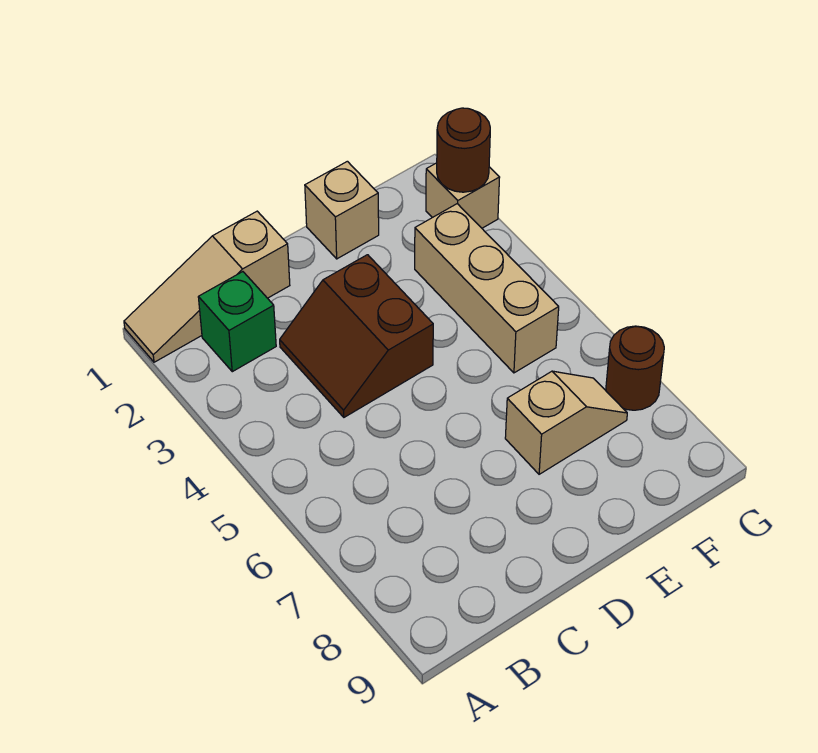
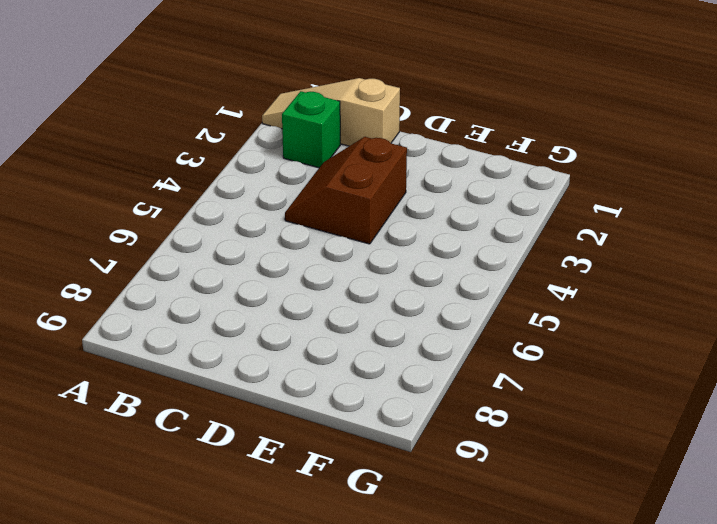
none -> tan 1x1 brick [305,161,379,259]
none -> tan 1x2 slope [505,371,627,474]

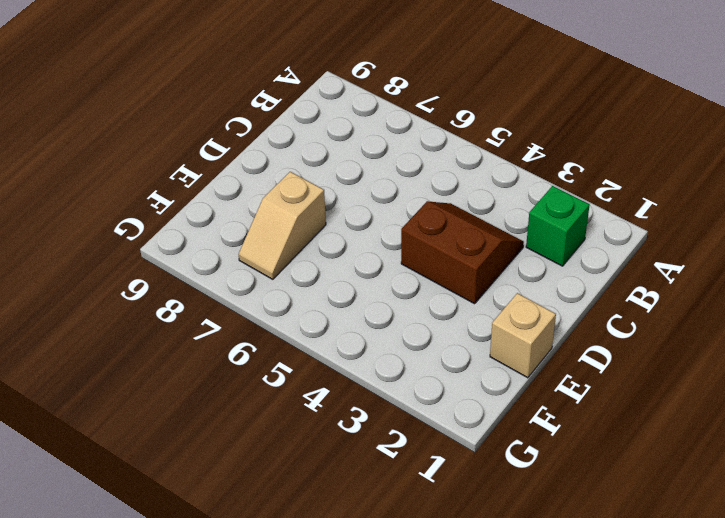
none -> tan 1x3 slope [124,211,290,362]
none -> tan 1x3 brick [415,204,559,373]

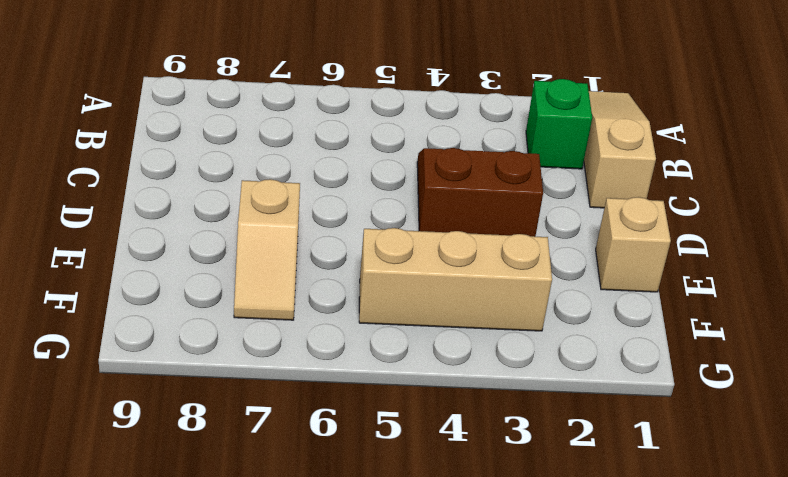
none -> tan 1x1 brick [426,163,500,228]
none -> brown 1x1 round brick [606,326,664,410]

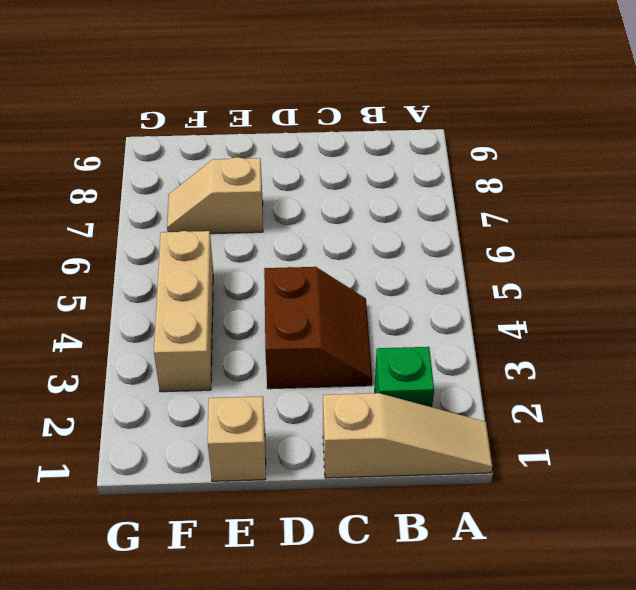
none -> tan 1x1 brick [426,163,500,228]
none -> brown 1x1 round brick [606,326,664,410]

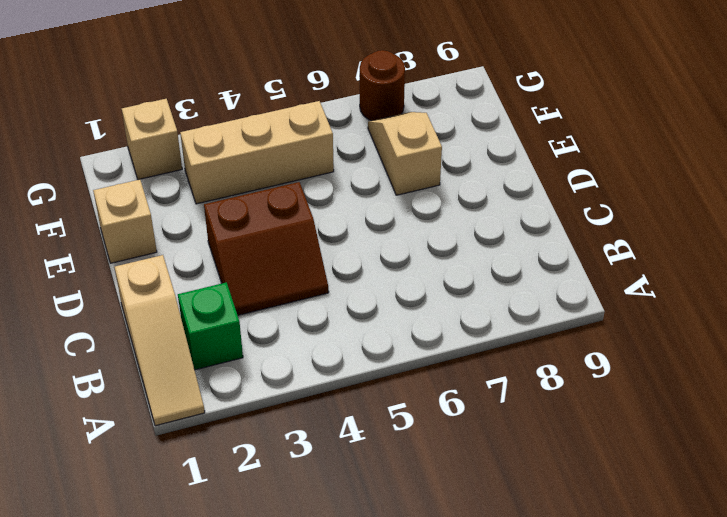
none -> brown 1x1 round brick [437,108,490,192]

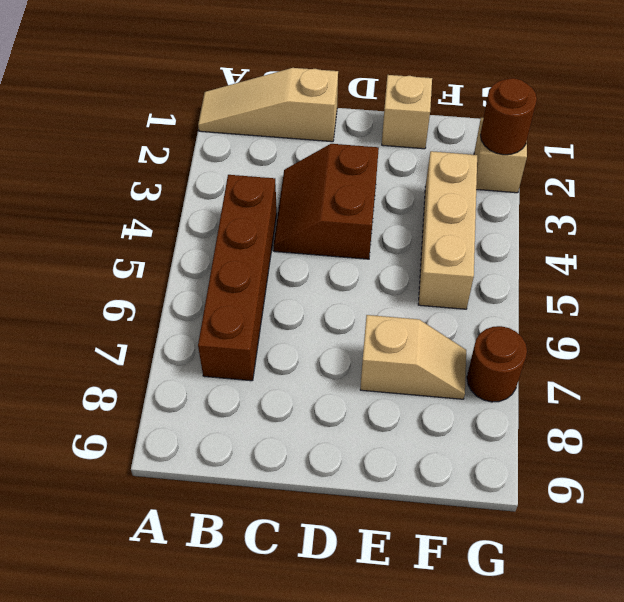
brown 1x4 brick [198,175,277,381] -> none
none -> green 1x1 brick [198,272,276,372]

